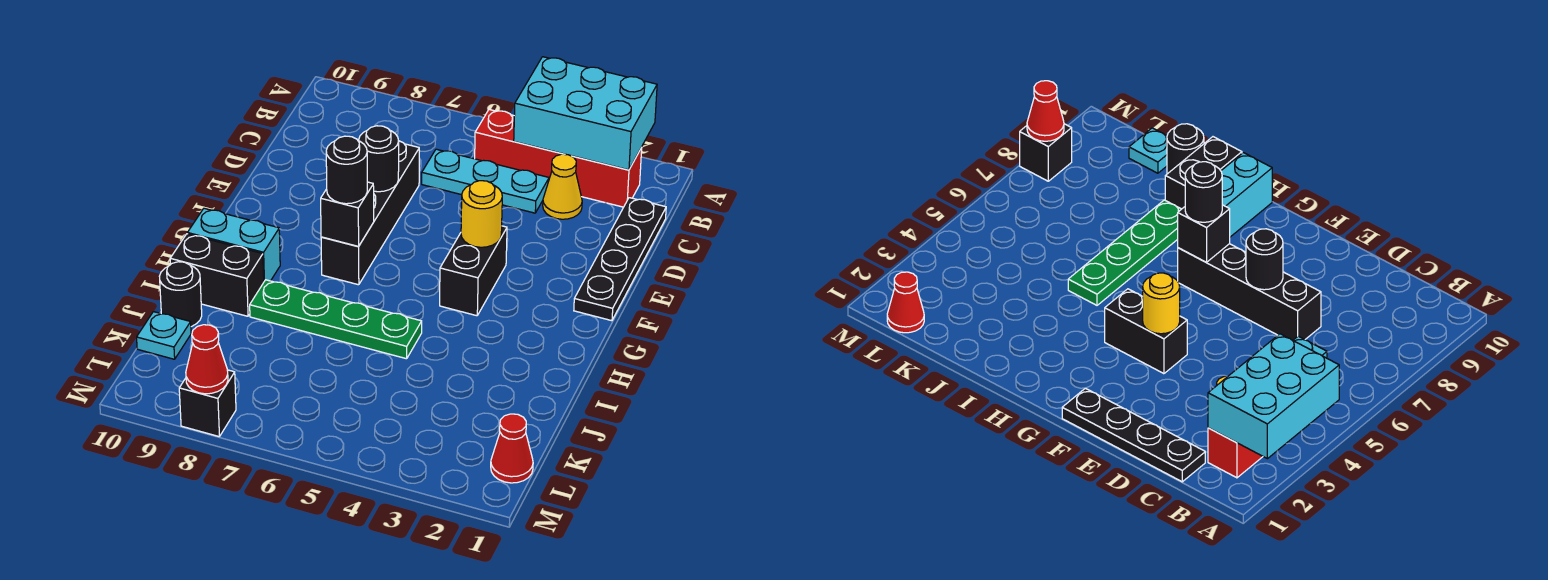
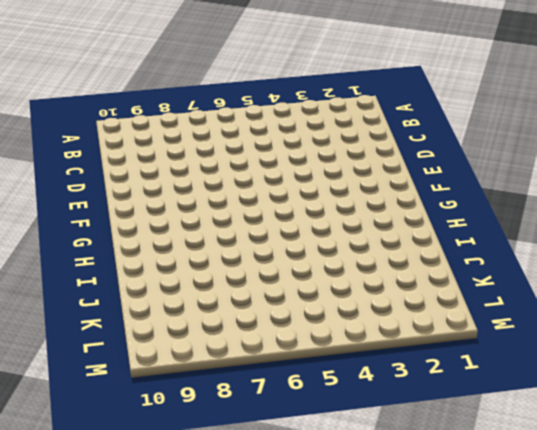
none -> red 1x4 brick [475,110,642,207]
none -> black 1x4 plate [574,198,666,321]
none -> yellow 1x1 cone [543,154,582,219]

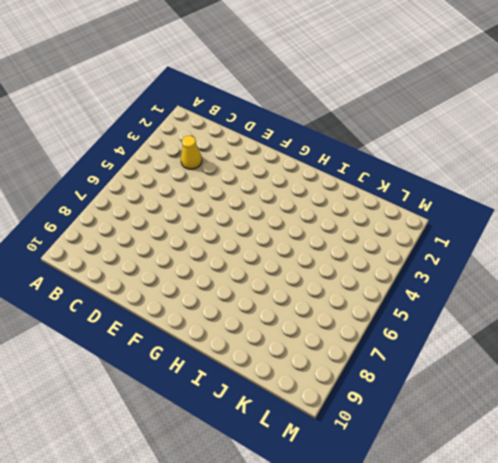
none -> red 1x4 brick [475,110,642,207]
none -> black 1x4 plate [574,198,666,321]
none -> cyan 1x3 plate [422,149,549,213]

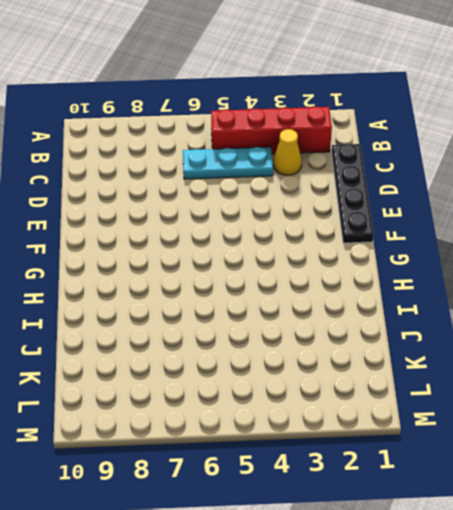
none -> black 1x4 brick [321,141,419,285]
none -> black 1x2 brick [440,226,507,316]
none -> cyan 1x2 brick [188,208,280,281]

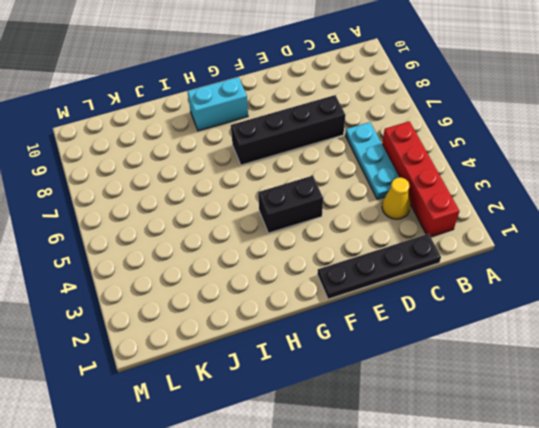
cyan 1x2 brick [187,77,248,131] -> cyan 1x2 brick turned to [188,208,280,281]
none -> green 1x4 plate [250,280,422,359]
none -> black 1x2 brick [170,234,264,316]
none -> black 1x1 round brick [159,262,202,327]

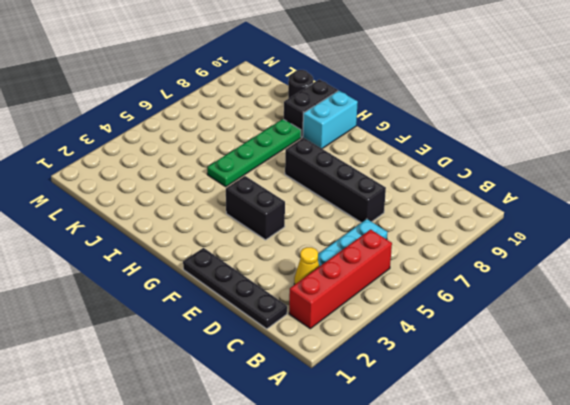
none -> cyan 1x1 plate [137,312,191,359]
none -> red 1x1 cone [491,414,533,483]
none -> black 1x1 brick [179,370,236,437]

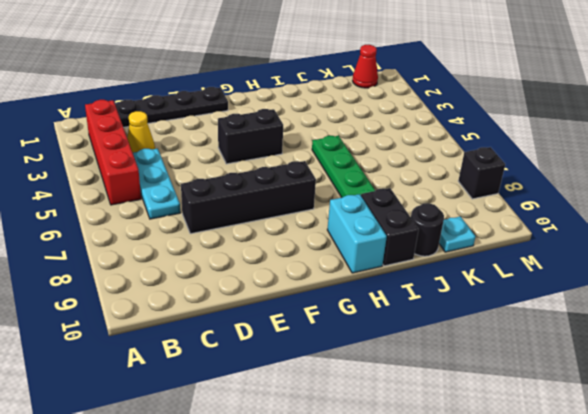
none -> cyan 2x3 brick [514,57,657,170]
none -> black 1x1 round brick [359,126,399,192]
none -> yellow 1x1 round brick [461,181,502,247]

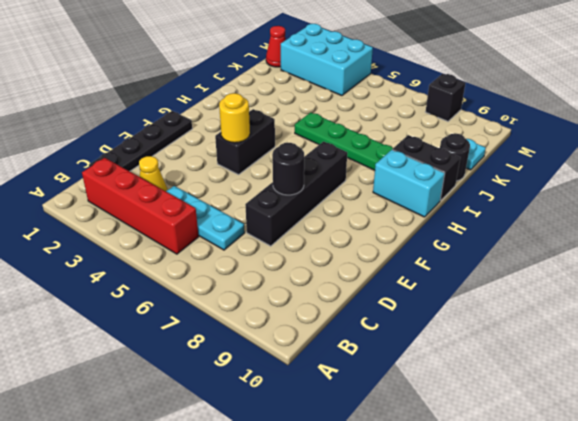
cyan 2x3 brick [281,24,373,96] -> cyan 2x3 brick moved to [514,57,657,170]
none -> black 1x1 brick [321,182,374,247]
none -> red 1x1 cone [186,325,228,394]
none -> black 1x1 round brick [326,136,367,204]

